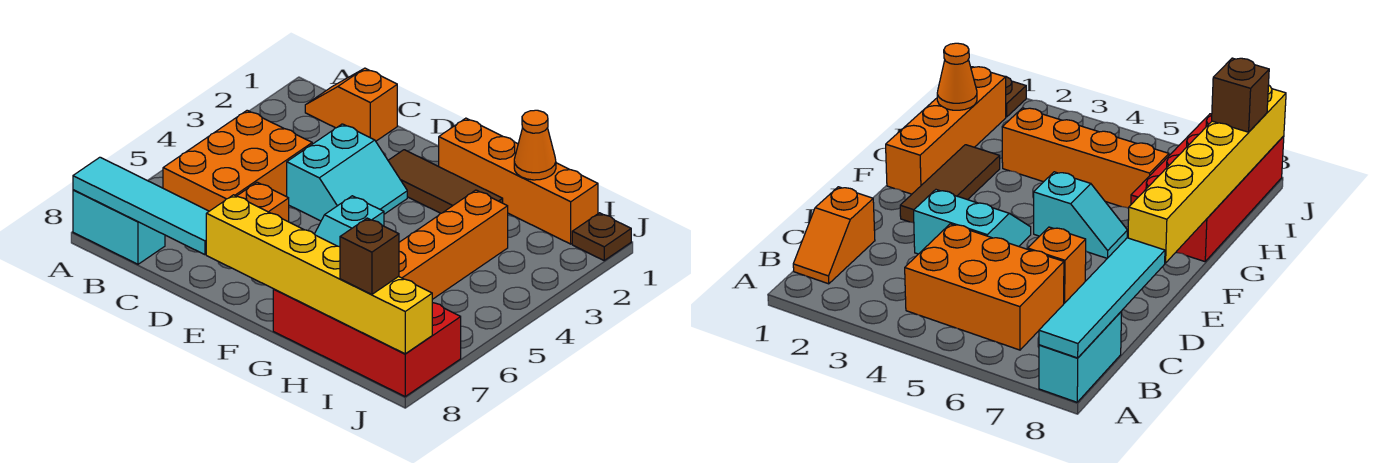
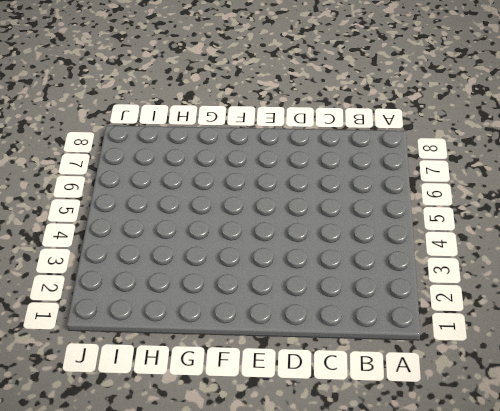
none -> cyan 1x2 brick [73,190,165,264]
none -> orange 1x2 slope [305,68,397,141]
none -> orange 2x3 brick [163,110,312,211]

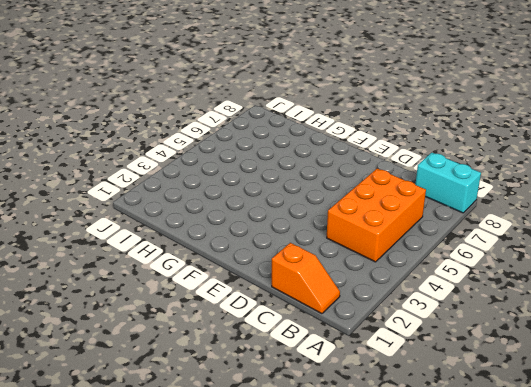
none -> cyan 2x2 slope [287,124,407,221]
none -> orange 1x1 brick [237,182,289,222]
none -> brown 1x3 tile [388,150,503,213]

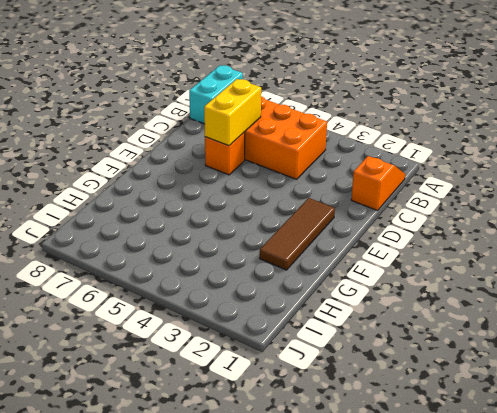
yellow 1x2 brick [204,79,261,146] -> none
none -> cyan 2x2 slope [287,124,407,221]
none -> orange 1x4 brick [439,118,598,244]
none -> cyan 1x2 slope [315,196,384,247]

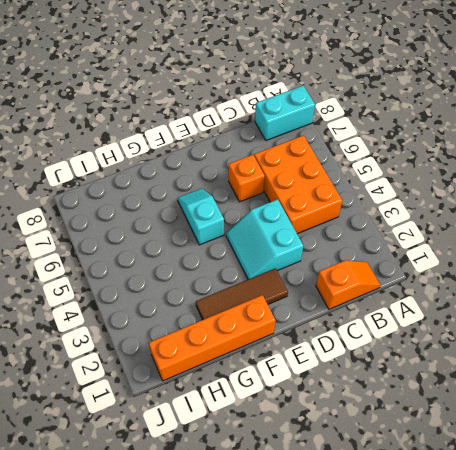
none -> red 2x4 brick [273,289,461,396]
none -> orange 1x4 brick [399,190,508,299]
none -> brown 1x1 plate [572,213,631,260]

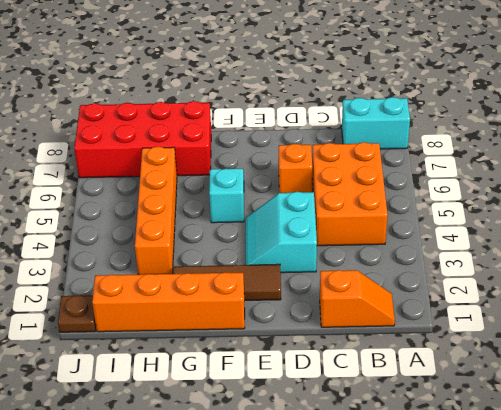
none -> cyan 1x4 tile [73,157,209,255]
none -> yellow 1x6 brick [206,195,432,354]
none -> orange 1x1 cone [514,110,556,180]

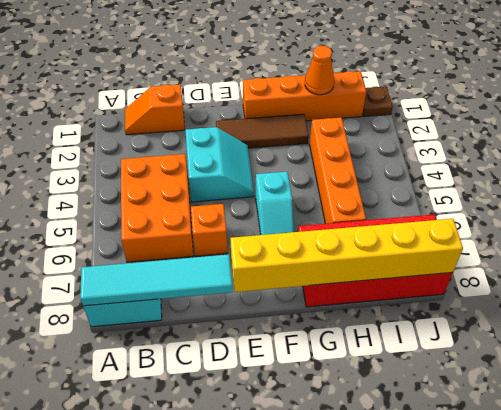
none -> brown 1x1 brick [340,218,399,294]

